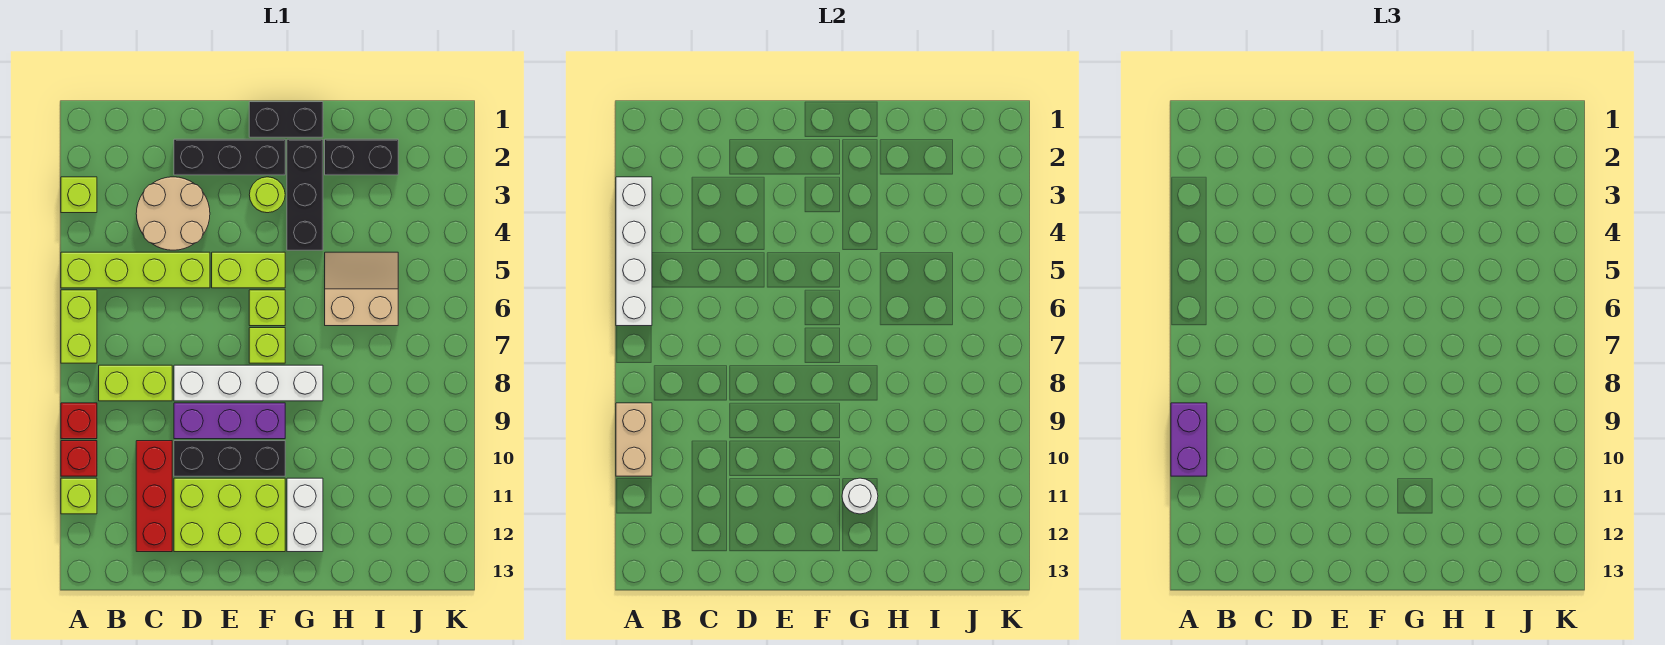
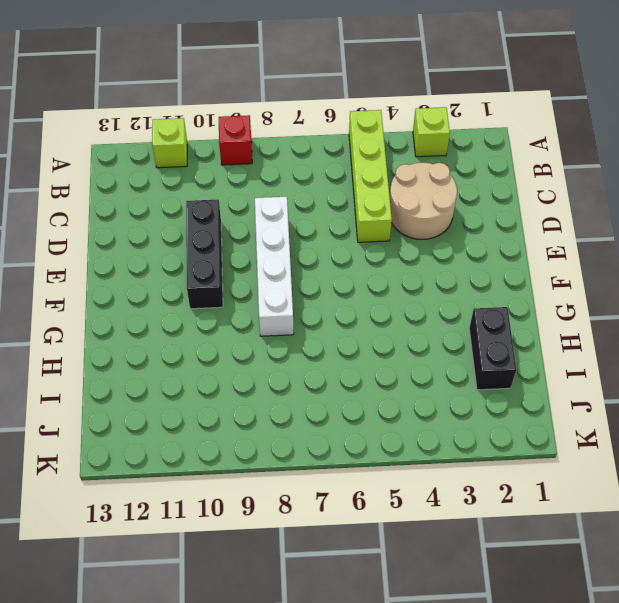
none -> lime 1x2 brick [61,290,97,363]
none -> red 1x1 brick [61,441,97,476]
none -> lime 1x2 brick [99,365,172,401]

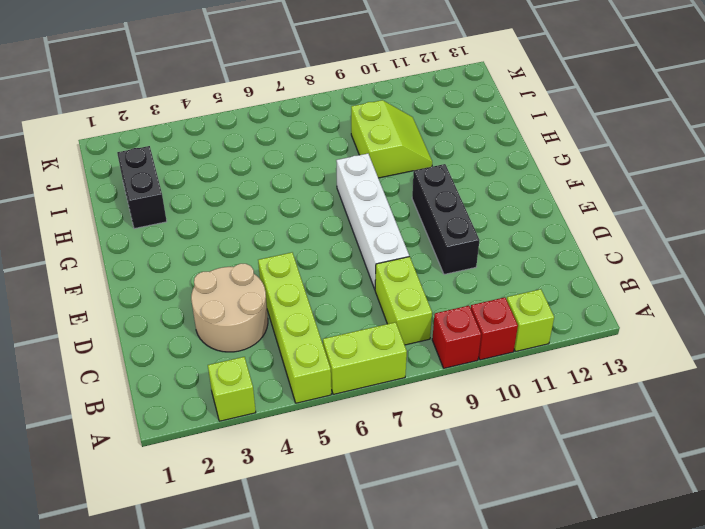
lime 2x2 slope [351,100,432,178] -> none
none -> red 1x3 brick [136,441,172,552]
none -> black 1x3 brick [174,139,285,175]
none -> purple 1x3 brick [174,403,285,439]

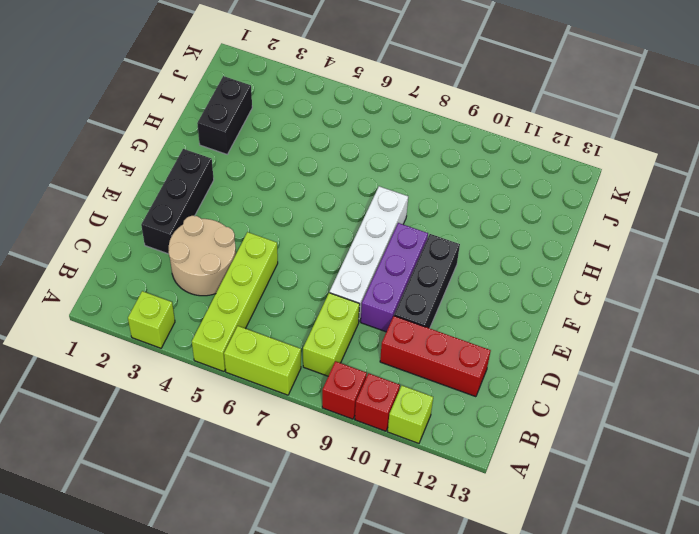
none -> lime 2x3 brick [174,478,285,552]
none -> lime 1x2 brick [212,252,285,288]
none -> black 1x2 brick [249,102,323,137]

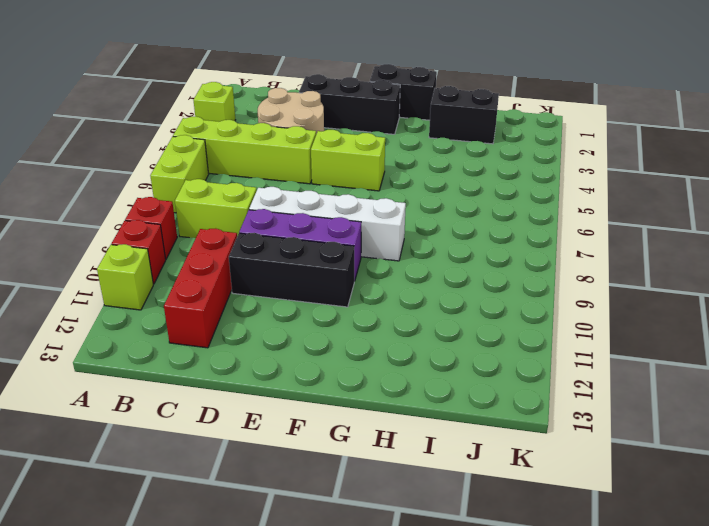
none -> lime 2x3 brick [174,478,285,552]
none -> lime 1x1 round brick [249,177,285,213]
none -> lime 1x1 brick [249,290,285,326]

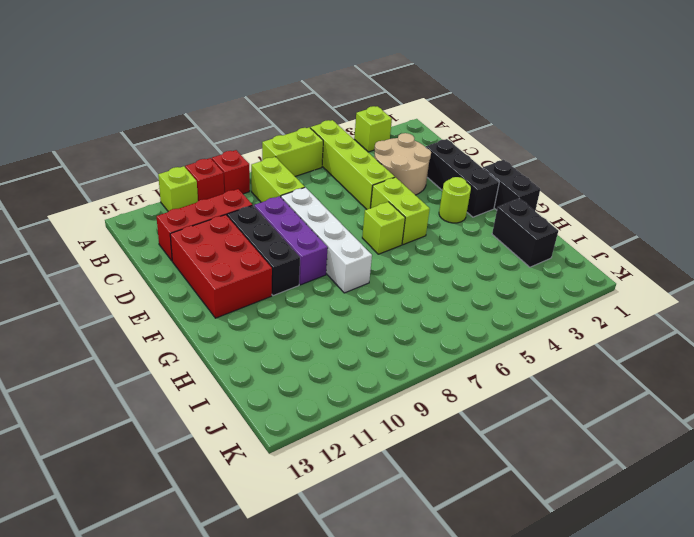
red 2x3 brick [170,215,272,318] -> lime 2x3 brick [174,478,285,552]
none -> lime 1x1 brick [249,328,285,363]
none -> black 1x3 brick [287,139,323,250]
none -> white 1x2 brick [287,478,323,552]

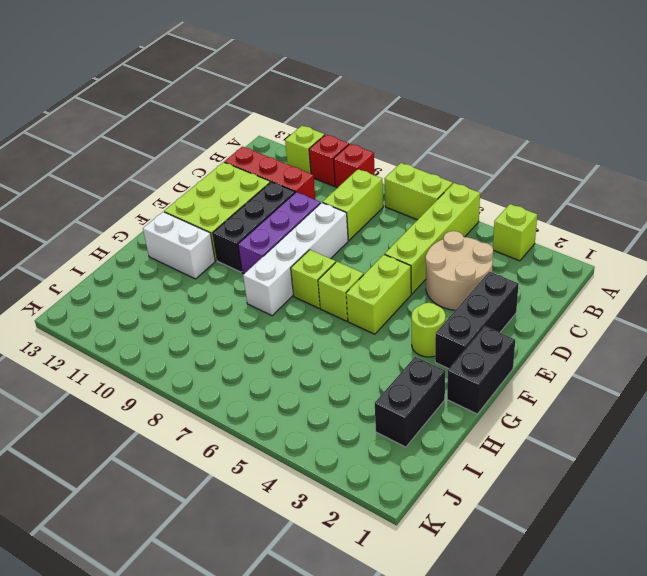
none -> black 1x3 brick [287,139,323,250]
none -> tan 2x2 slope [325,252,398,326]
none -> white 1x4 brick [616,177,652,326]

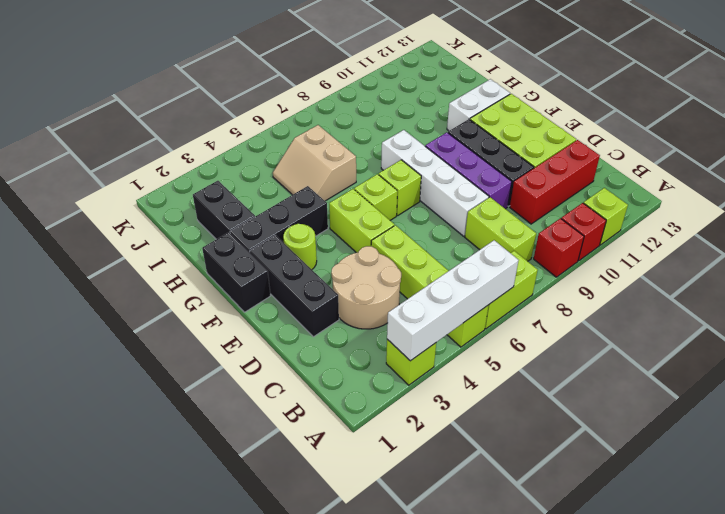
none -> tan 1x2 brick [616,403,652,476]
none -> white 1x1 round brick [842,478,878,514]
none -> purple 1x2 brick [1171,403,1207,476]

